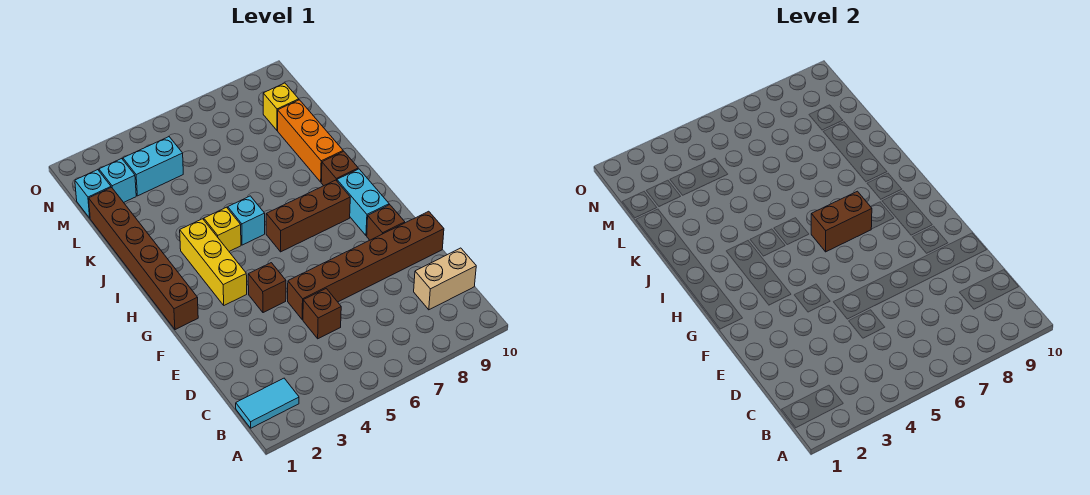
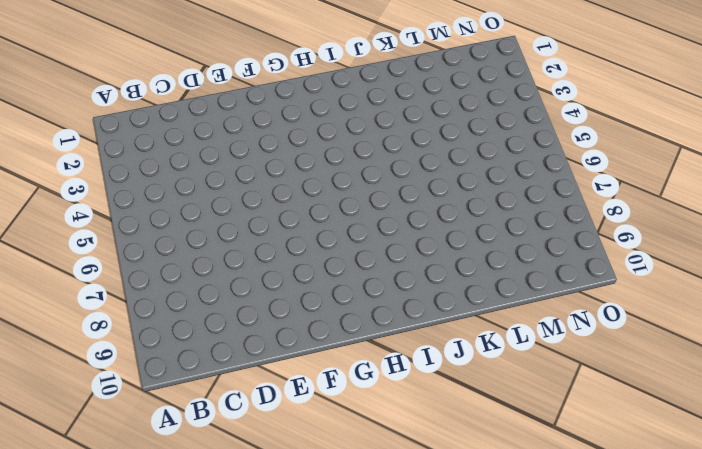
none -> cyan 1x2 tile [236,378,299,428]
none -> tan 1x2 brick [414,248,476,310]
none -> brown 1x1 brick [303,289,341,339]

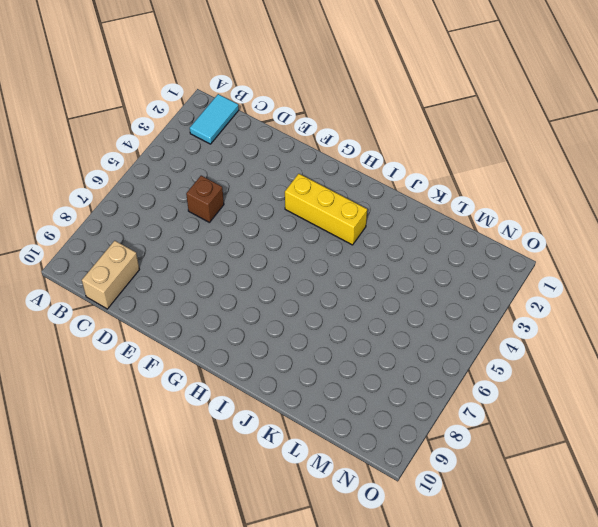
none -> brown 1x6 brick [288,211,444,320]
none -> brown 1x1 brick [248,263,286,313]
none -> brown 1x1 brick [367,205,405,240]

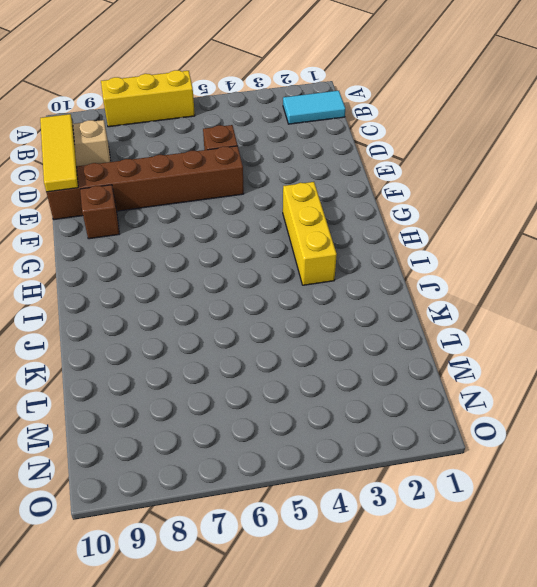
yellow 1x3 brick [101,70,195,127] -> none
yellow 1x3 tile [40,114,78,192] -> none
none -> brown 1x1 brick [248,263,286,313]
none -> brown 1x6 brick [89,187,198,330]
none -> cyan 1x2 brick [337,169,389,236]

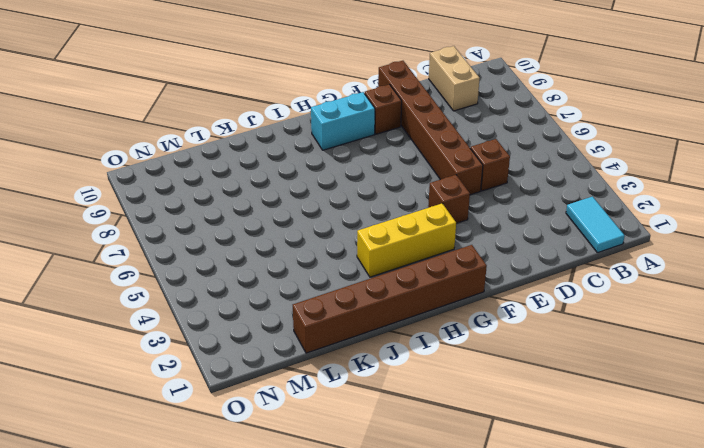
none -> brown 1x3 brick [266,180,350,252]
none -> yellow 1x1 brick [204,207,241,251]
none -> cyan 1x1 brick [228,196,265,245]

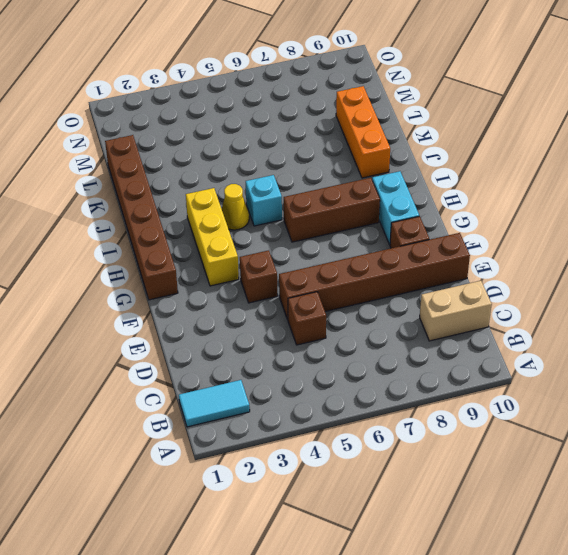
yellow 1x1 cone [222,184,249,230] -> yellow 1x1 brick [204,207,241,251]
none -> brown 1x1 brick [321,151,358,186]
none -> cyan 1x1 brick [75,170,111,218]
none -> cyan 1x1 brick [99,158,136,202]

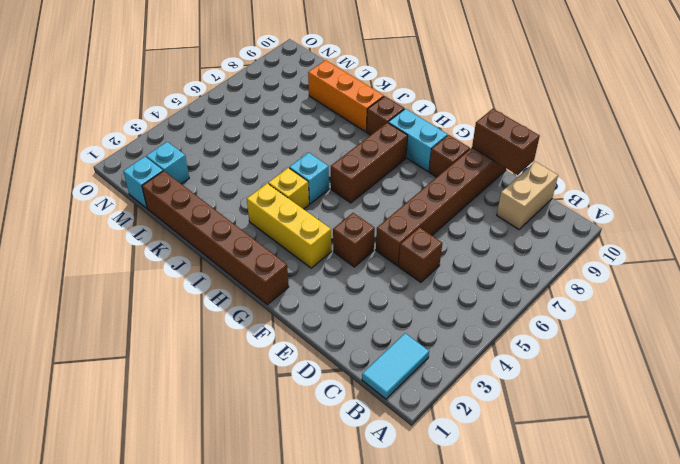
brown 1x2 brick [472,109,540,175] -> brown 1x2 brick turned to [811,191,872,252]
none -> cyan 1x2 brick [123,137,183,196]
none -> yellow 1x1 brick [263,83,299,130]

